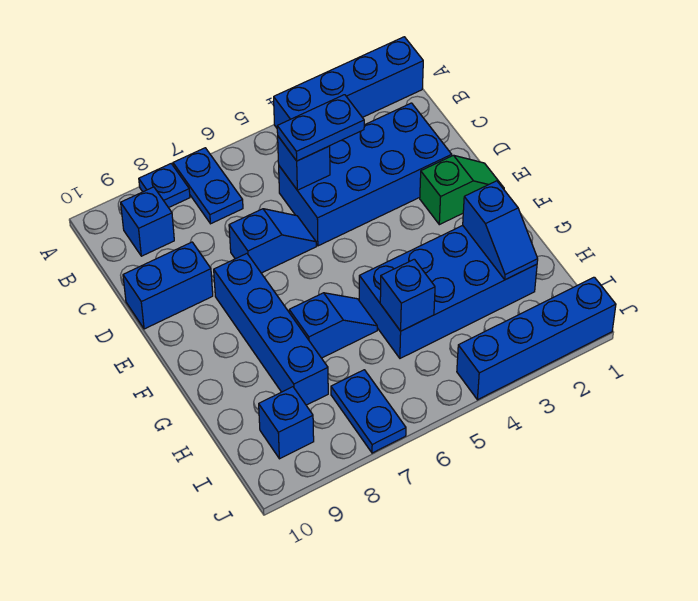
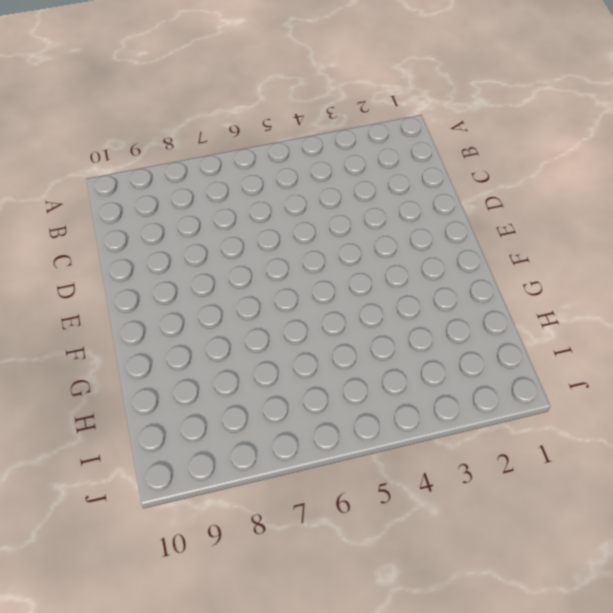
none -> blue 1x4 brick [274,37,423,128]
none -> blue 1x2 plate [173,148,243,224]
none -> blue 1x1 plate [139,164,190,208]

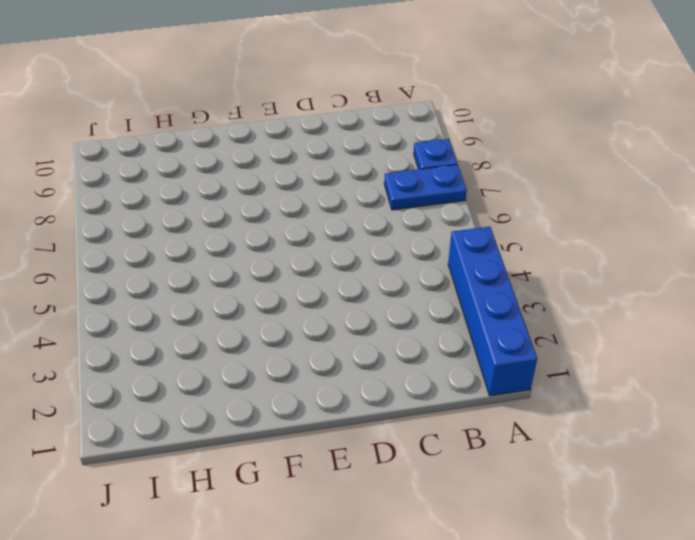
none -> blue 1x1 brick [121,187,174,256]
none -> blue 2x4 brick [279,103,452,246]
none -> blue 1x2 slope [229,209,316,273]

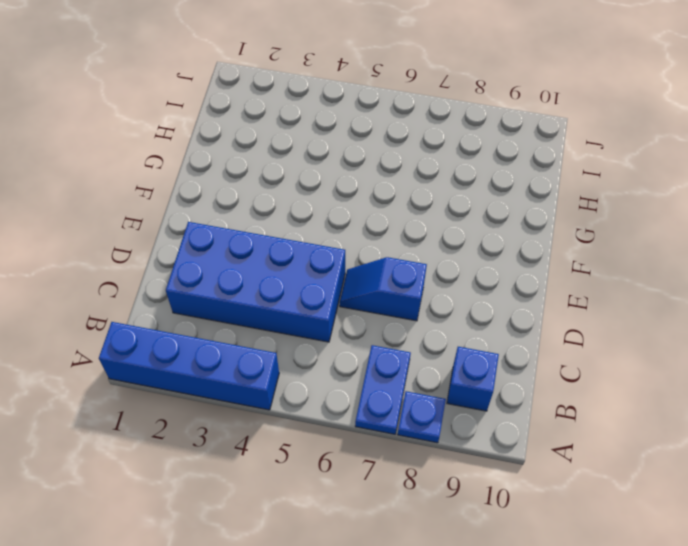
none -> blue 1x2 brick [123,242,213,329]
none -> green 1x2 slope [420,155,504,225]
none -> blue 1x4 brick [214,254,328,405]

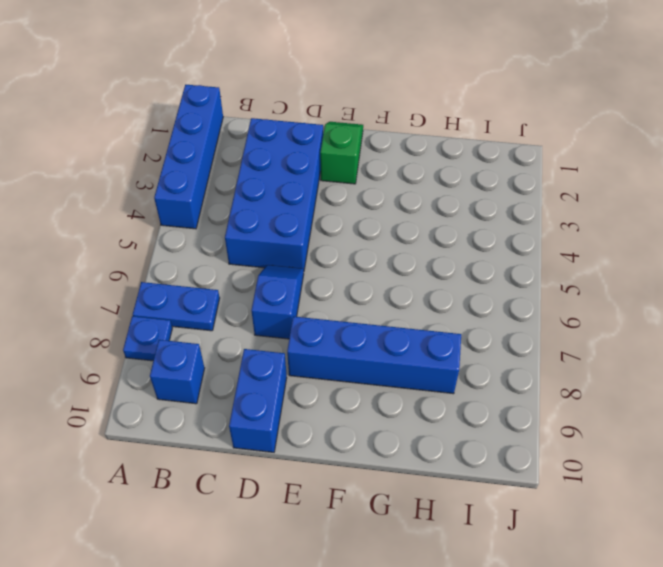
none -> blue 2x4 brick [359,226,537,358]
none -> blue 1x2 slope [289,293,377,358]
none -> blue 1x2 plate [331,370,406,453]

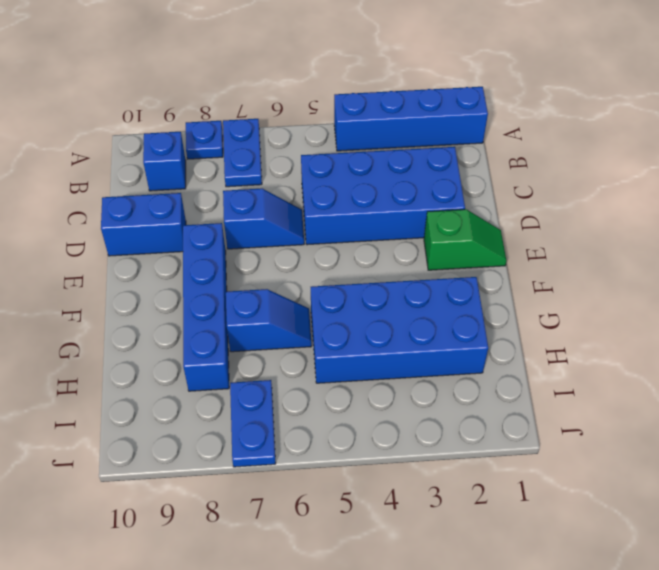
none -> blue 1x1 brick [259,387,314,459]
none -> blue 1x4 brick [457,277,616,400]
none -> blue 1x1 brick [278,137,330,190]

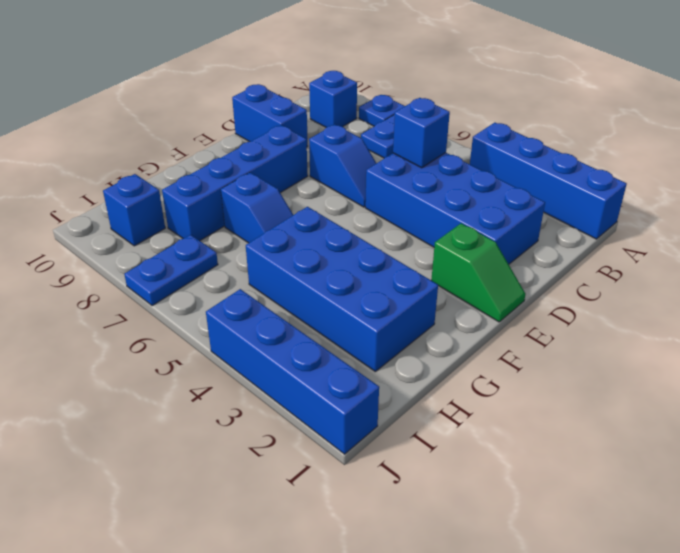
none -> blue 1x2 slope [463,181,538,280]
none -> blue 1x1 brick [380,259,435,331]
none -> blue 1x2 plate [277,95,364,161]

